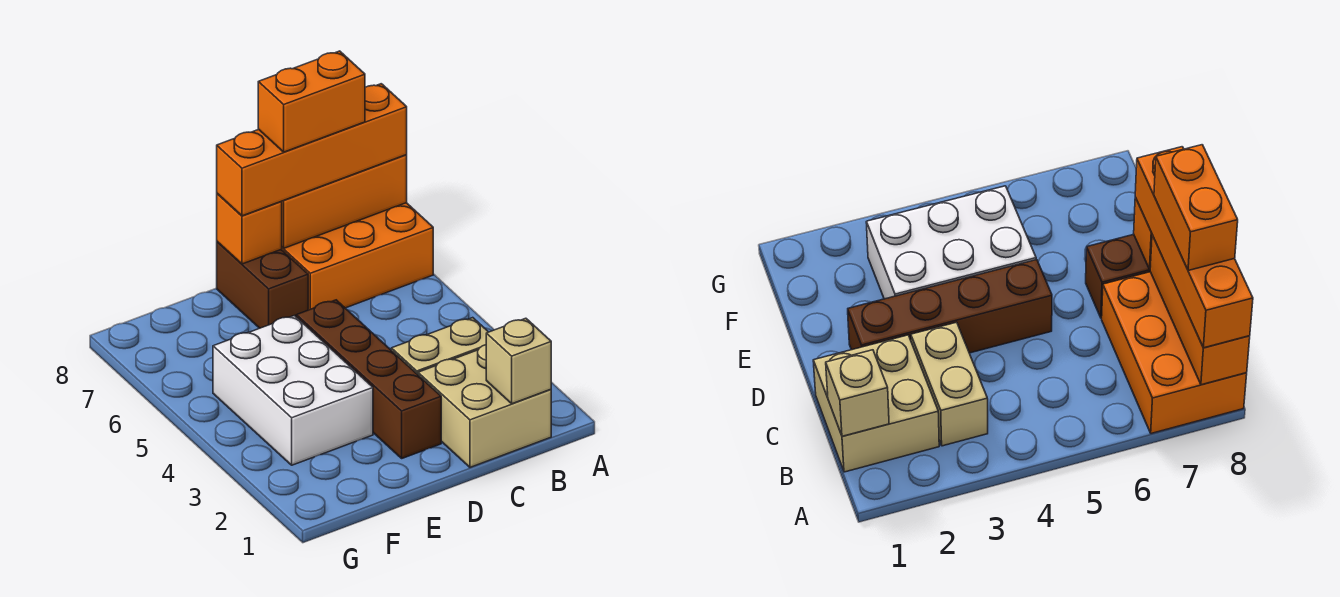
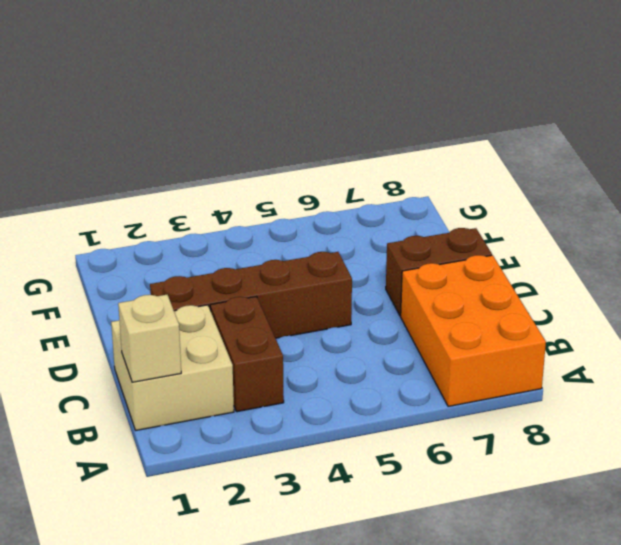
brown 1x2 brick [210,297,284,412] -> tan 1x2 brick [391,318,488,374]
none -> white 2x3 brick [213,316,373,465]
none -> orange 1x3 brick [282,155,407,248]

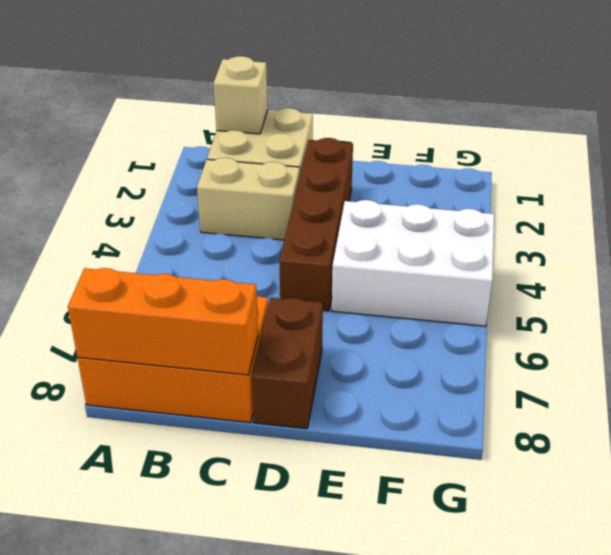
white 2x3 brick [332,200,494,326] -> white 2x3 brick turned to [213,316,373,465]
none -> orange 1x1 brick [217,194,282,264]
none -> orange 1x4 brick [217,84,407,216]

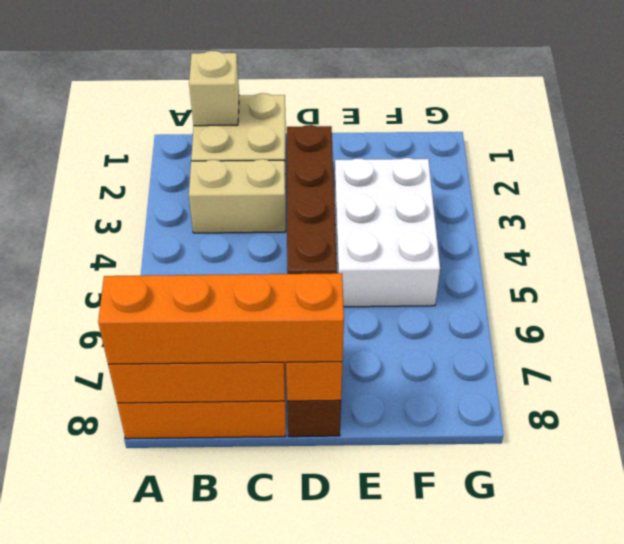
none -> orange 1x2 brick [258,51,365,152]

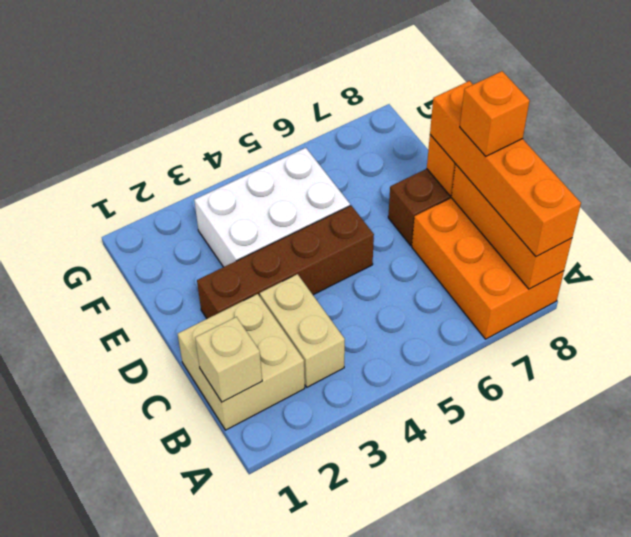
orange 1x1 brick [460,71,530,156] -> orange 1x2 brick [258,51,365,152]

